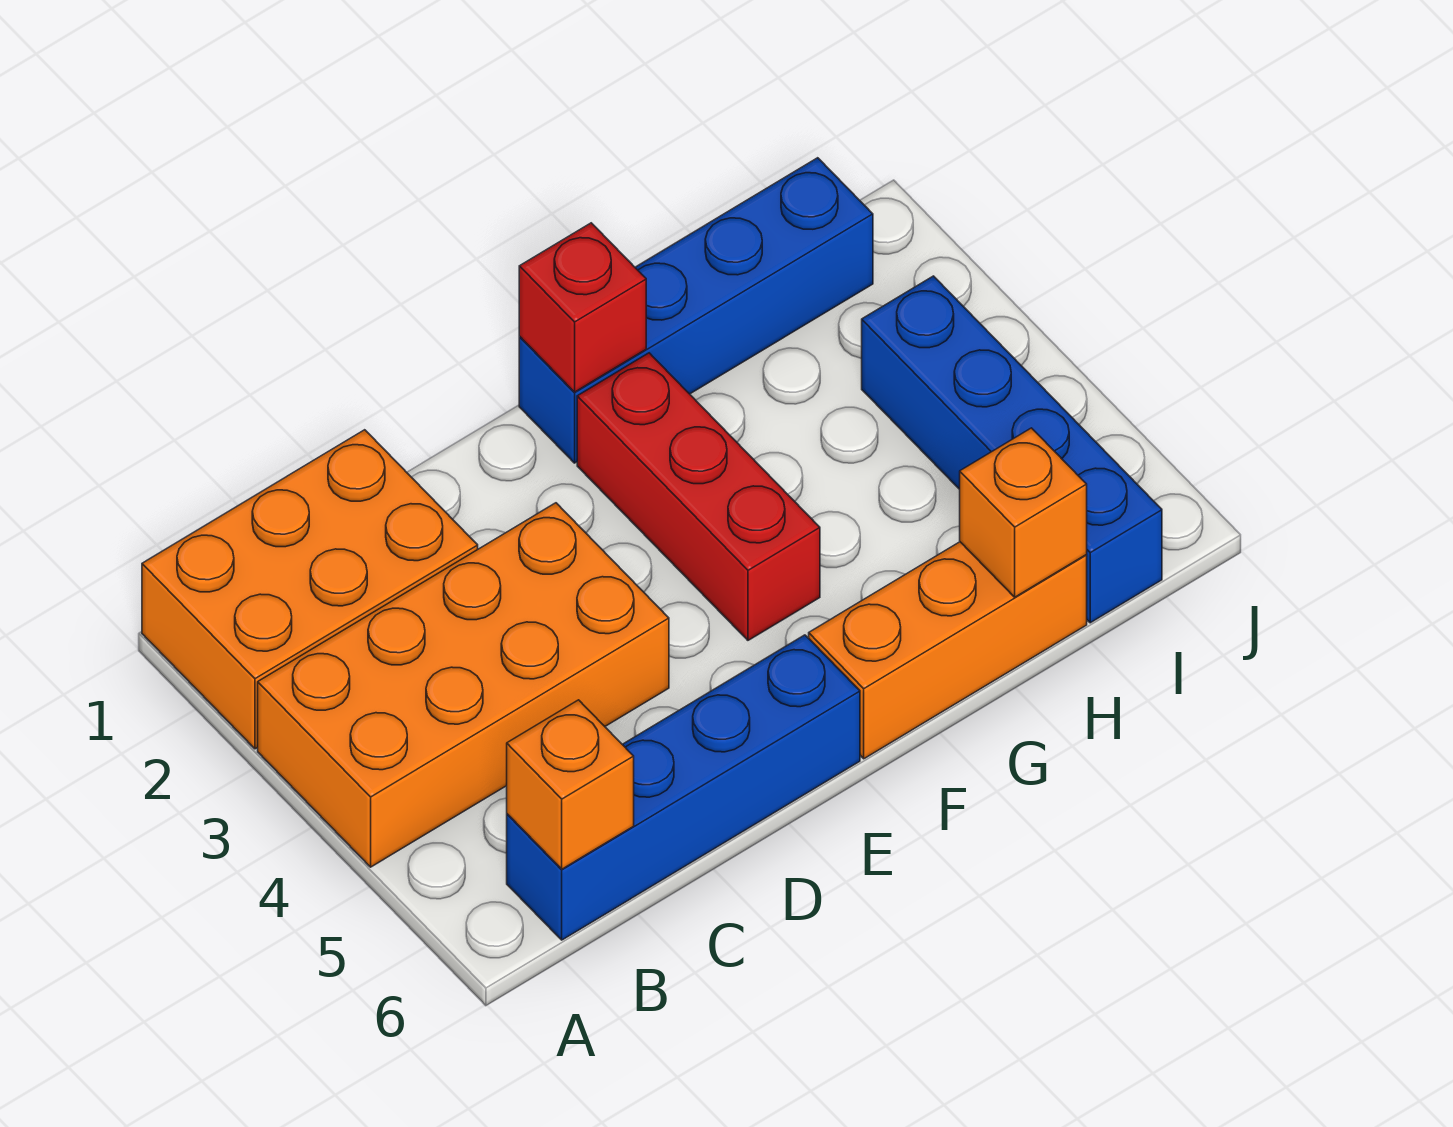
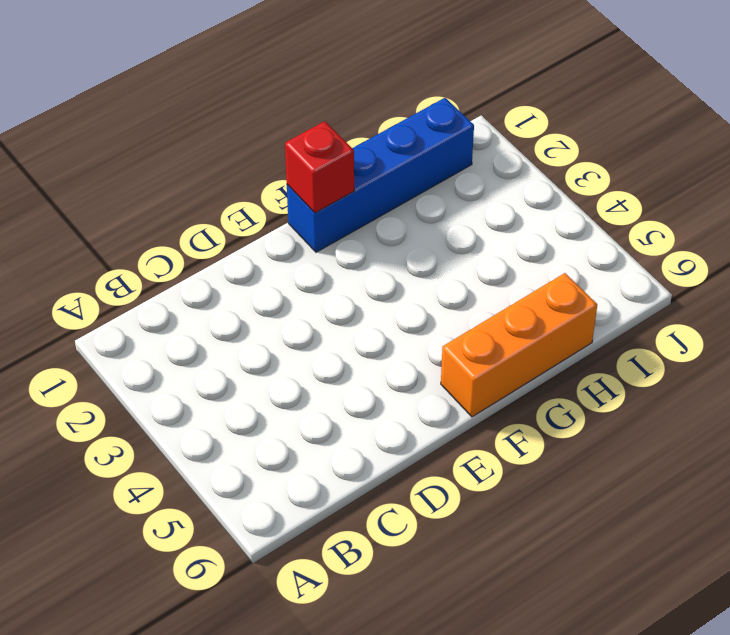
none -> orange 2x3 brick [142,430,478,749]
none -> orange 2x4 brick [258,503,669,867]

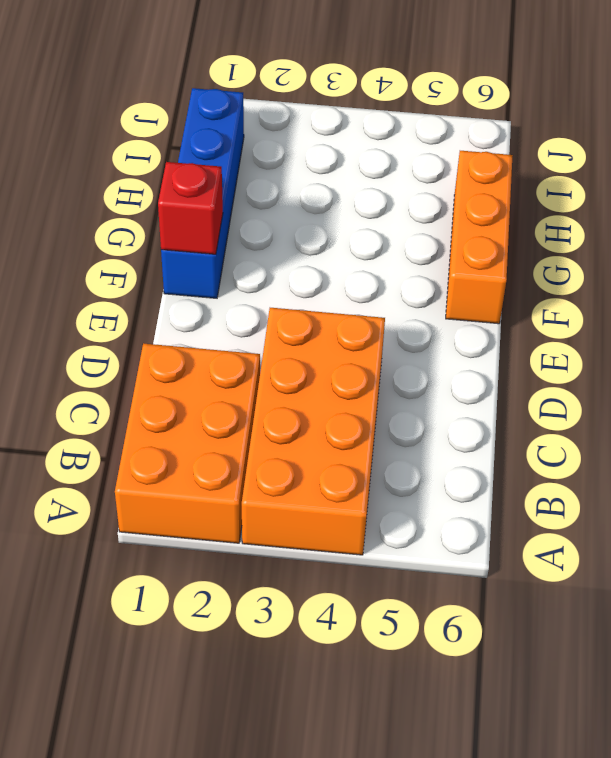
none -> blue 1x4 brick [507,635,860,940]
none -> red 1x3 brick [577,353,820,640]

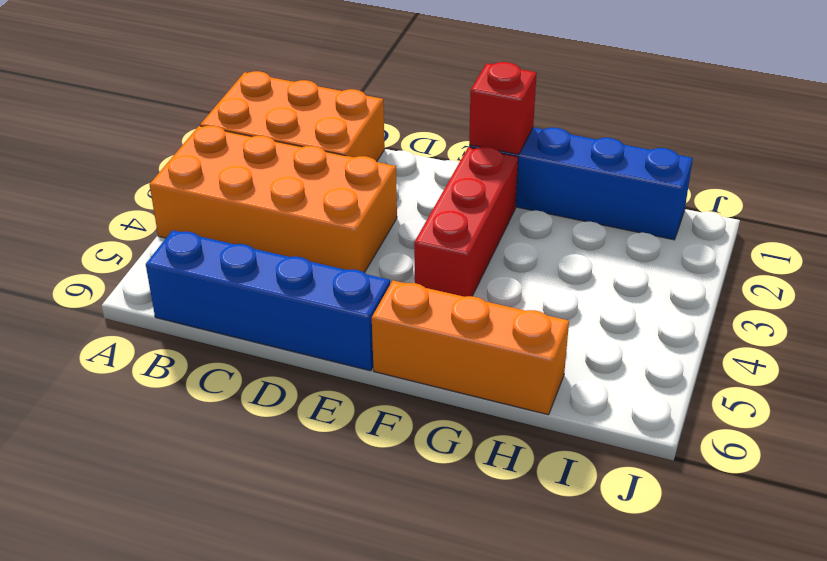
none -> blue 1x4 brick [862,276,1162,623]
none -> orange 1x1 brick [507,700,634,869]

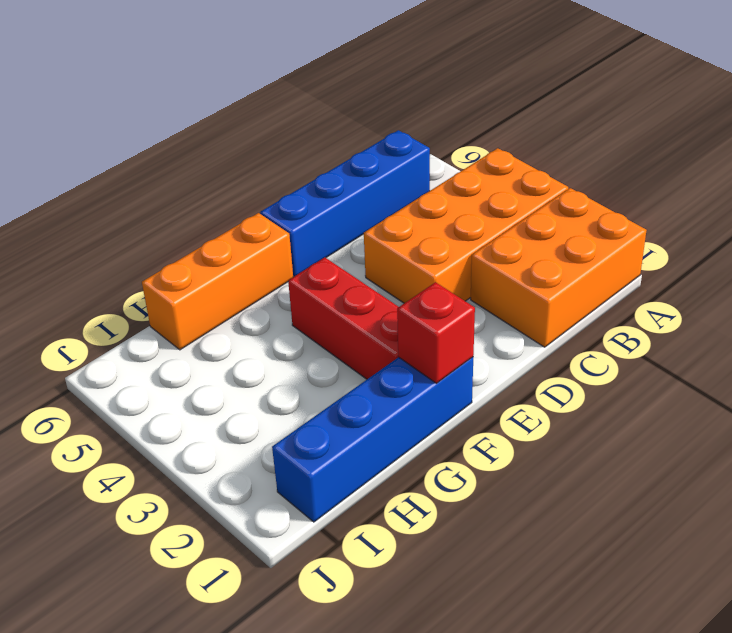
none -> blue 1x4 brick [862,276,1162,623]
none -> orange 1x1 brick [507,700,634,869]

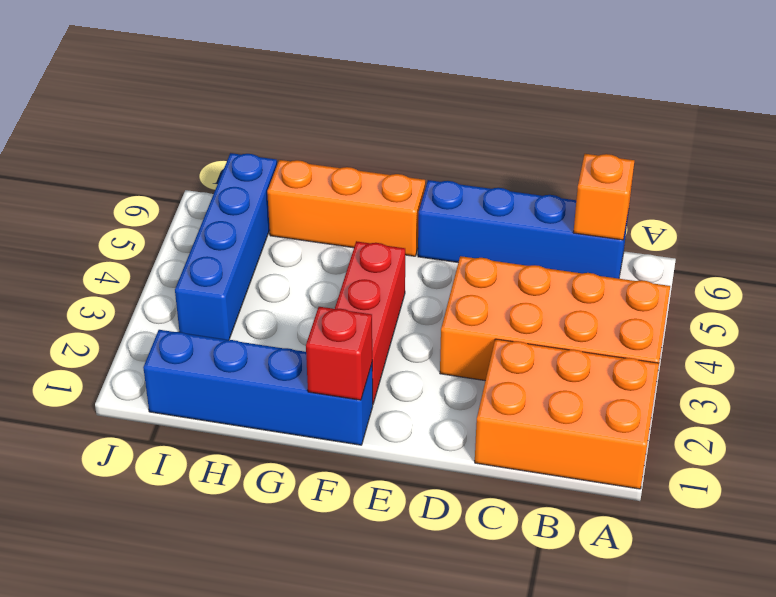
none -> orange 1x1 brick [960,428,1087,597]

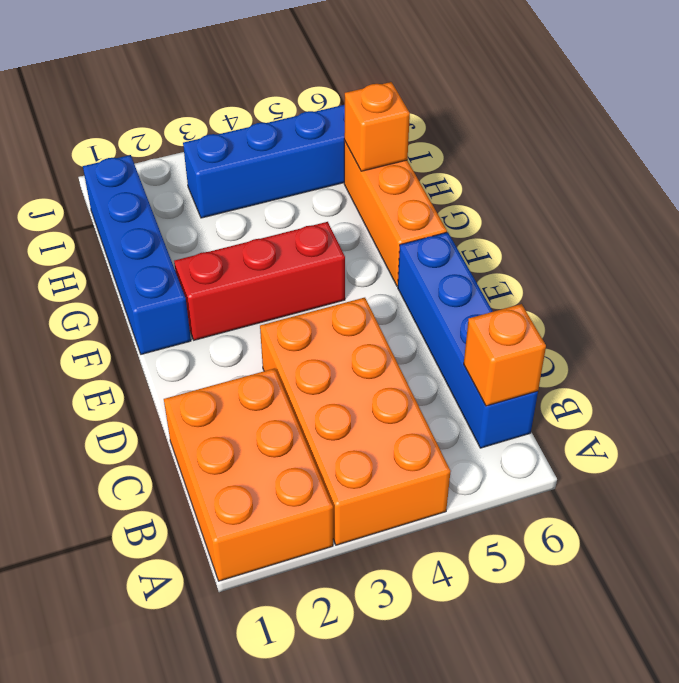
none -> red 1x1 brick [519,223,646,392]

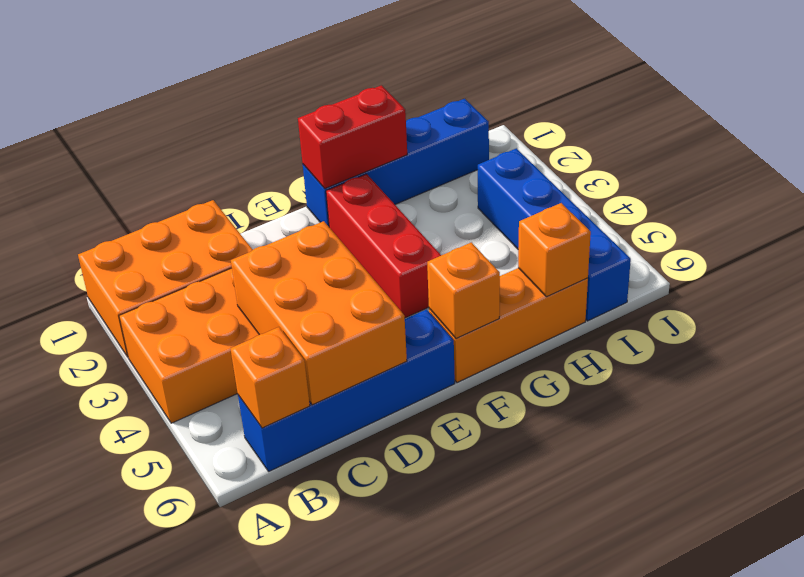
orange 2x3 brick [231,221,407,405] -> none
red 1x2 brick [298,85,407,189] -> red 1x1 brick [519,223,646,392]
orange 1x1 brick [427,242,500,338] -> none

